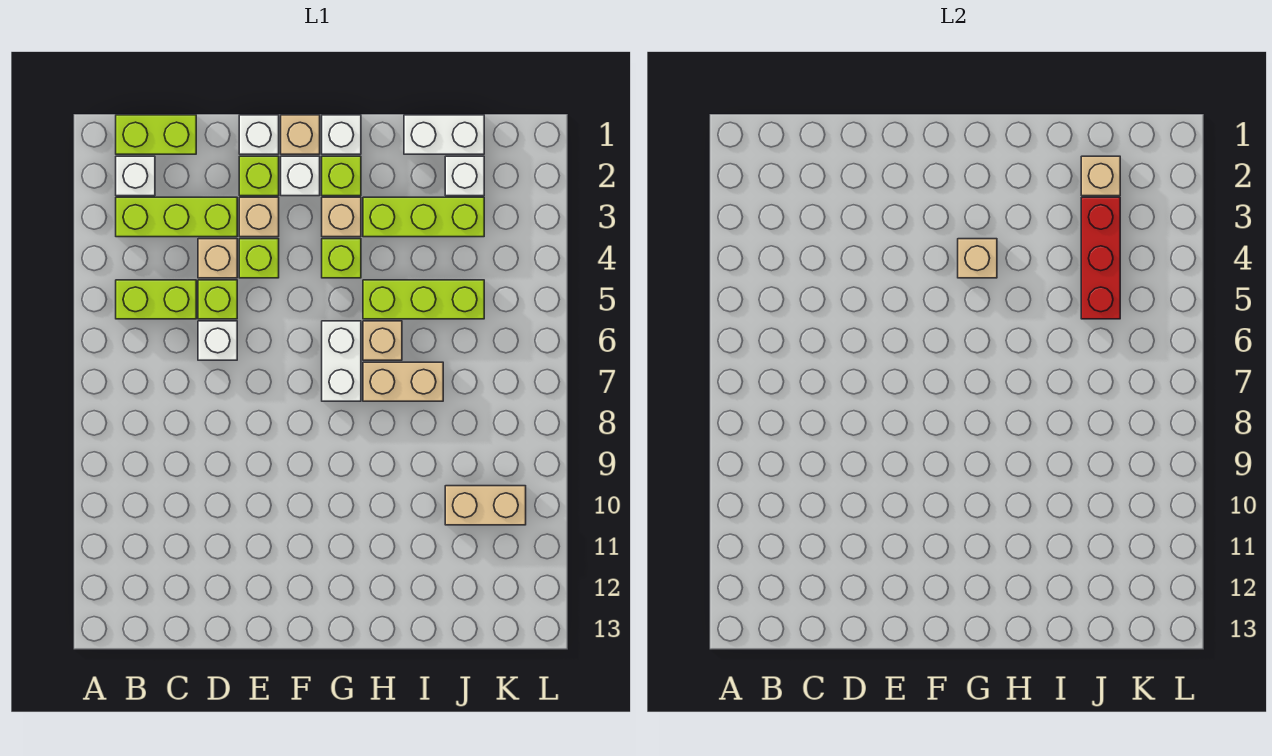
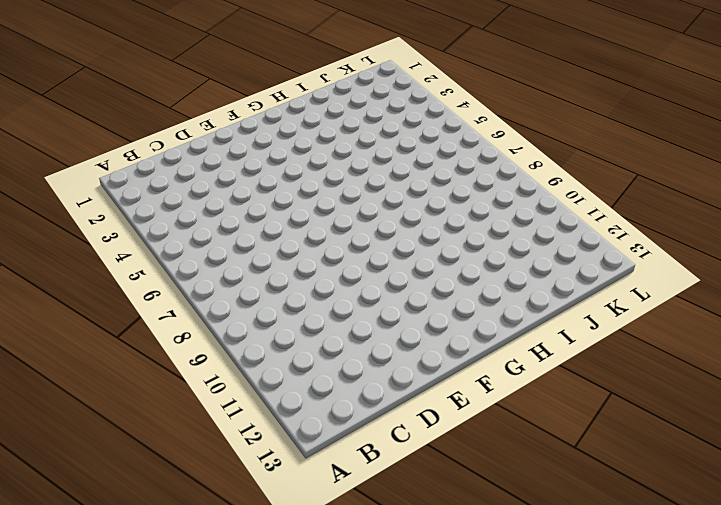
none -> lime 1x2 brick [116,115,196,154]
none -> white 1x1 brick [116,156,155,196]
none -> lime 1x3 brick [116,197,237,237]

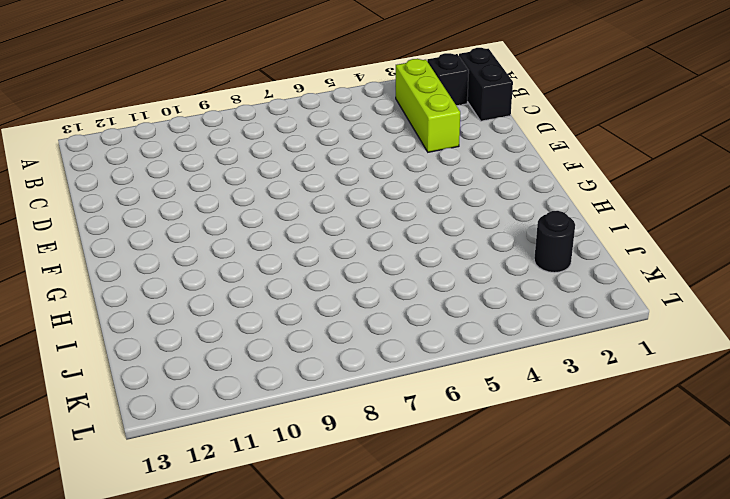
black 1x2 brick [459,48,513,121] -> lime 1x2 brick [116,115,196,154]
black 1x1 brick [427,53,469,105] -> white 1x1 brick [116,156,155,196]
black 1x1 round brick [534,211,575,273] -> white 1x1 brick [445,156,484,196]
none -> lime 1x2 brick [116,280,196,319]
none -> tan 1x1 brick [198,239,237,278]
none -> lime 1x1 brick [198,280,237,319]

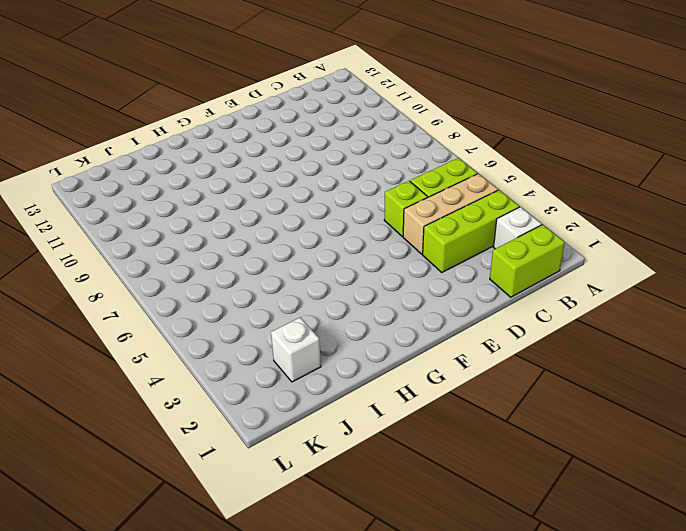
tan 1x3 brick [403,174,498,254] -> tan 1x1 brick [198,239,237,278]
none -> white 1x1 brick [198,321,237,360]
none -> white 1x1 brick [239,115,279,154]
none -> lime 1x1 brick [239,156,279,196]

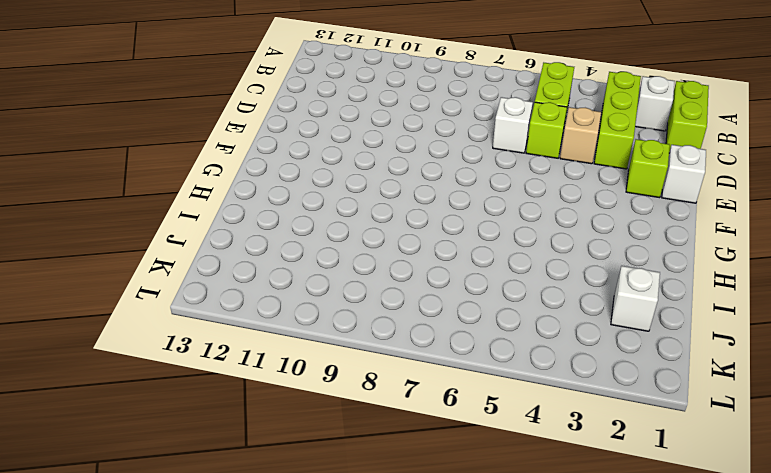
none -> tan 1x1 brick [239,197,279,237]
none -> lime 1x1 brick [239,239,279,278]
none -> tan 1x1 brick [281,115,320,154]

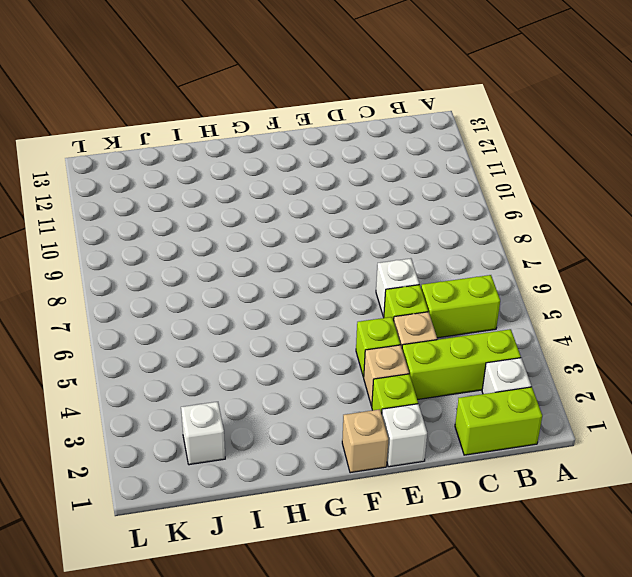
none -> white 1x1 brick [281,156,320,196]
none -> white 1x1 brick [322,115,361,154]
none -> lime 1x1 brick [322,156,361,196]

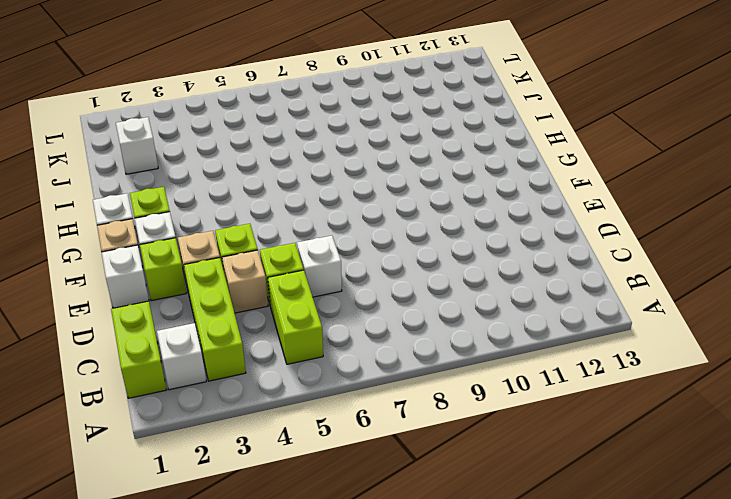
none -> tan 1x1 brick [322,197,361,237]
none -> lime 1x1 brick [322,239,361,278]
none -> white 1x2 brick [322,321,361,401]

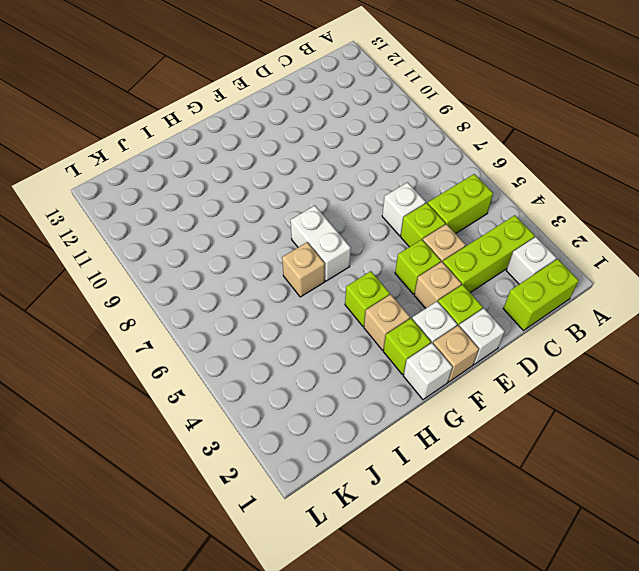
none -> lime 1x3 brick [363,197,484,237]
none -> lime 1x3 brick [363,280,484,319]
none -> tan 1x2 brick [363,362,443,401]

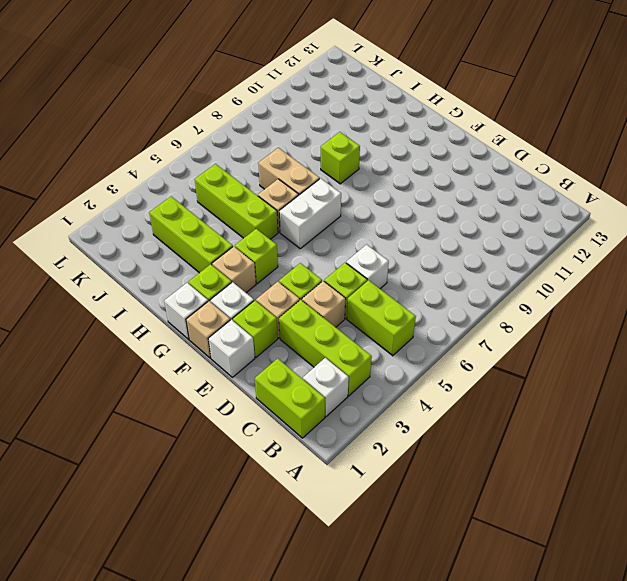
lime 1x1 brick [321,132,360,184] -> none
none -> white 1x2 brick [404,115,484,154]
none -> white 1x1 brick [445,156,484,196]
none -> tan 1x2 brick [445,486,526,525]

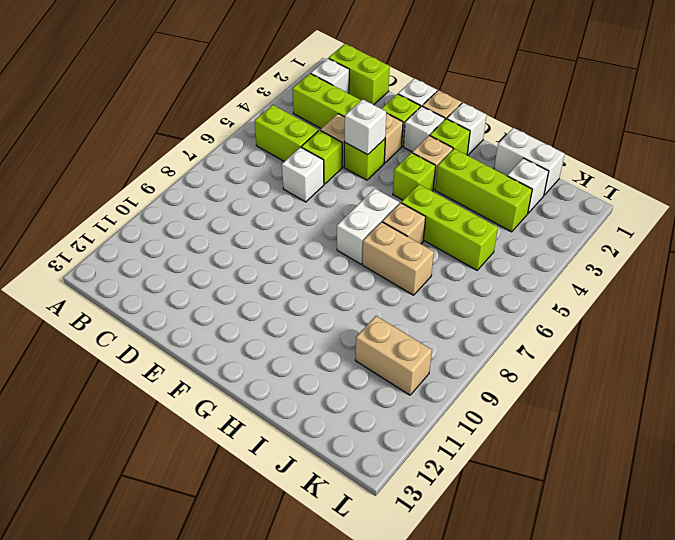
white 1x1 brick [344,99,386,155] -> none
none -> tan 1x1 brick [958,239,997,278]
none -> tan 1x1 brick [1081,156,1120,196]
none -> red 1x3 brick [1081,197,1120,319]

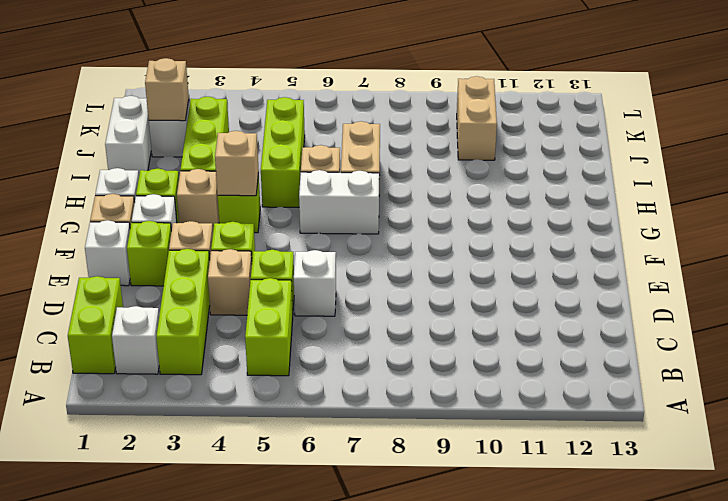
none -> red 1x3 brick [1081,197,1120,319]

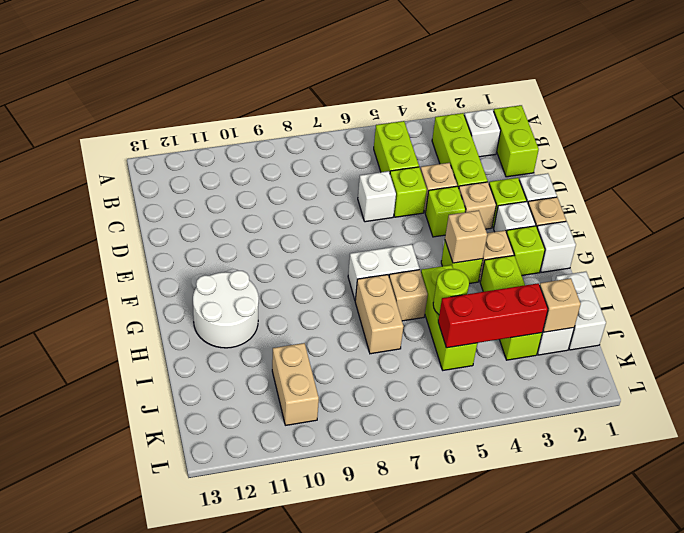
white 2x2 round brick [193,270,259,348] -> none
lime 1x1 round brick [433,269,469,314] -> none

